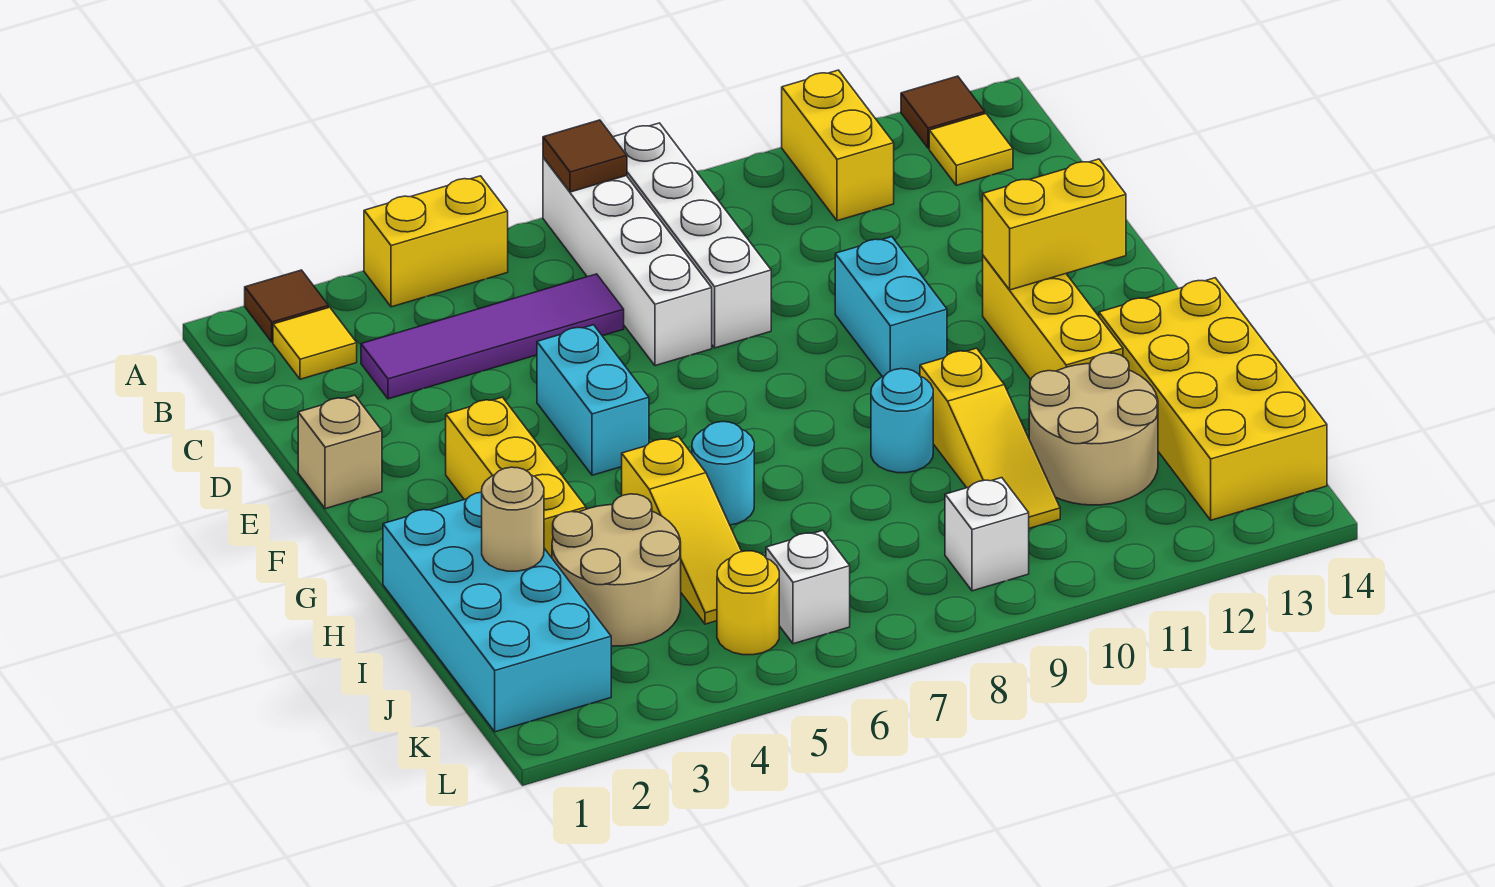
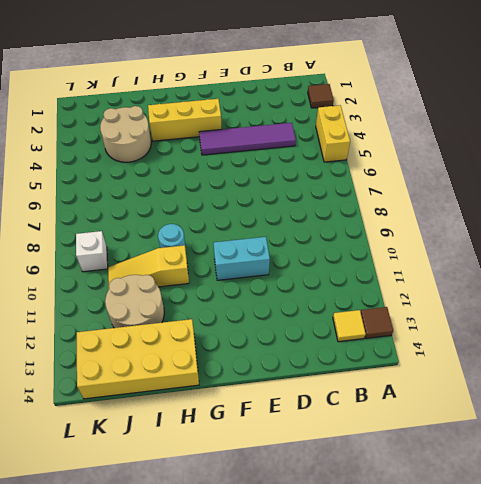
purple 1x4 tile [199,123,296,155] -> purple 1x4 tile turned to [361,274,624,399]
none -> white 1x4 brick [543,157,712,366]
none -> white 1x4 brick [613,123,771,348]
none -> yellow 1x2 brick [782,70,894,221]

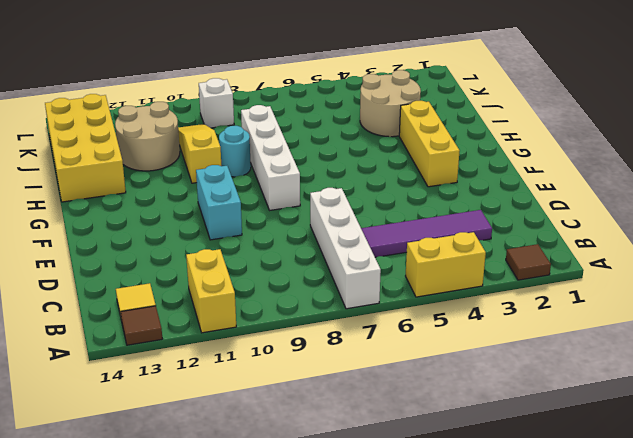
white 1x4 brick [241,105,300,210] -> white 1x4 brick moved to [613,123,771,348]
none -> yellow 1x1 tile [273,307,357,379]
none -> tan 1x1 brick [298,395,382,509]
none -> cyan 1x2 brick [537,325,649,475]

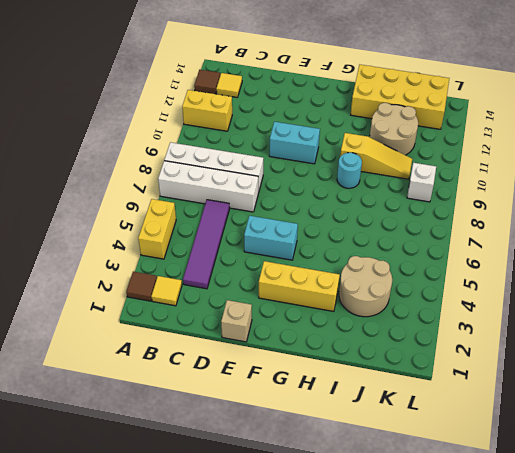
none -> yellow 1x3 brick [983,256,1123,379]
none -> cyan 2x4 brick [383,492,611,732]
none -> yellow 1x3 slope [622,436,742,624]

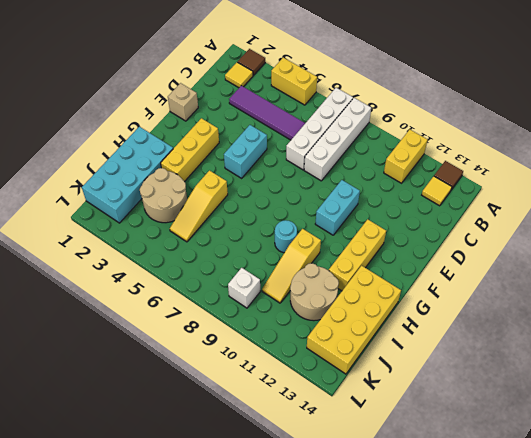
none -> cyan 1x1 round brick [692,422,754,525]
none -> yellow 1x1 round brick [717,551,779,655]
none -> white 1x1 brick [766,530,850,644]

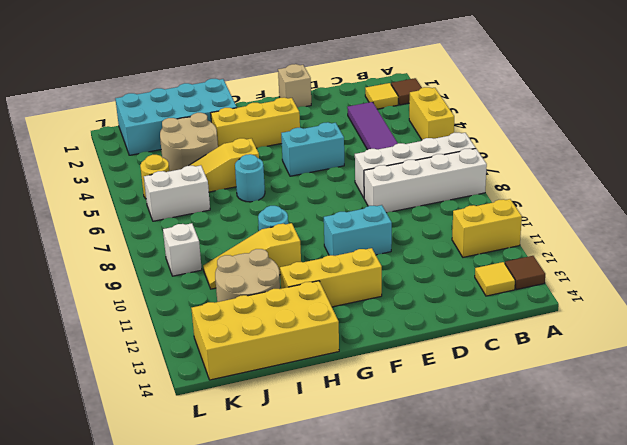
white 1x2 brick [144,165,210,221] -> white 1x1 brick [766,530,850,644]
none -> brown 1x1 tile [543,120,627,192]
none -> yellow 1x2 brick [983,159,1126,290]
none -> tan 1x1 round brick [482,467,544,571]

